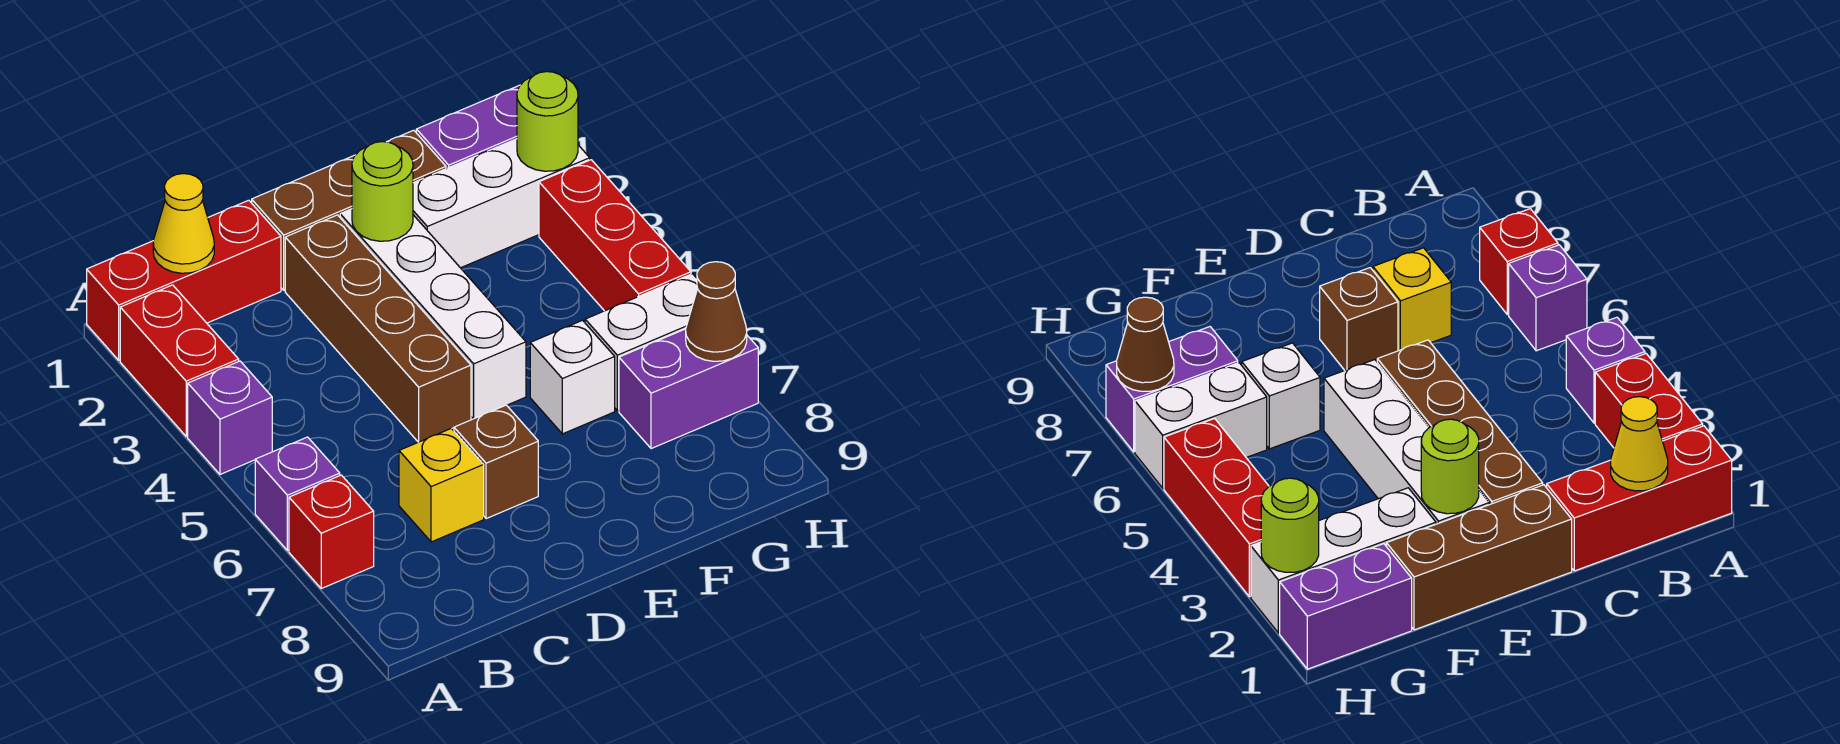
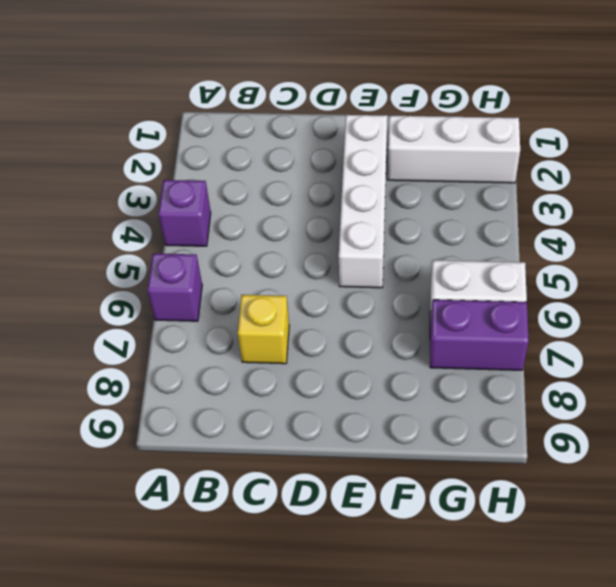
none -> red 1x3 brick [87,200,281,360]
none -> red 1x2 brick [120,285,239,436]
none -> red 1x1 brick [289,475,374,588]

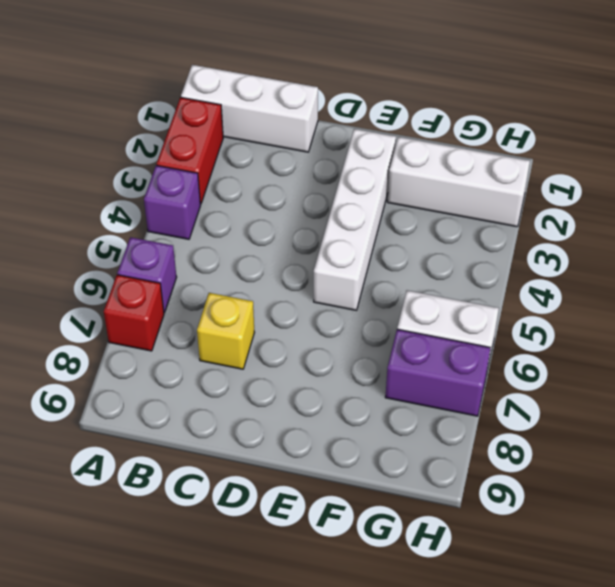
white 1x3 brick [181,65,318,152] -> red 1x3 brick [87,200,281,360]
none -> brown 1x3 brick [252,130,446,290]
none -> brown 1x4 brick [285,215,471,442]
none -> brown 1x1 brick [454,405,538,519]

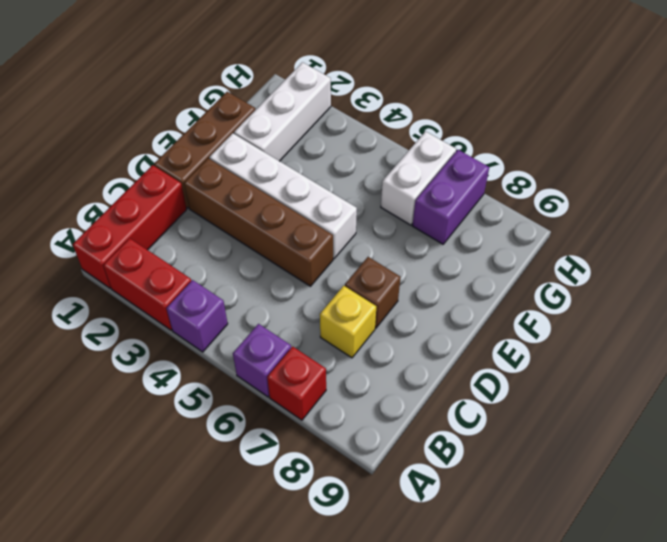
none -> white 1x1 brick [530,320,615,434]
none -> purple 1x2 brick [416,85,520,169]
none -> red 1x3 brick [539,160,691,311]

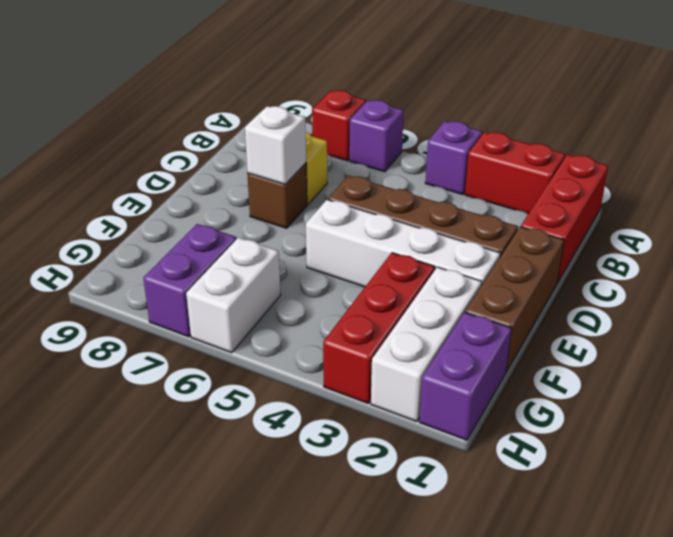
white 1x1 brick [245,106,306,184] -> white 1x1 brick moved to [530,320,615,434]
red 1x3 brick [323,253,435,403] -> red 1x3 brick turned to [539,160,691,311]
none -> yellow 1x1 cone [153,174,214,273]
none -> lime 1x1 round brick [352,142,413,241]
none -> lime 1x1 round brick [517,72,578,171]

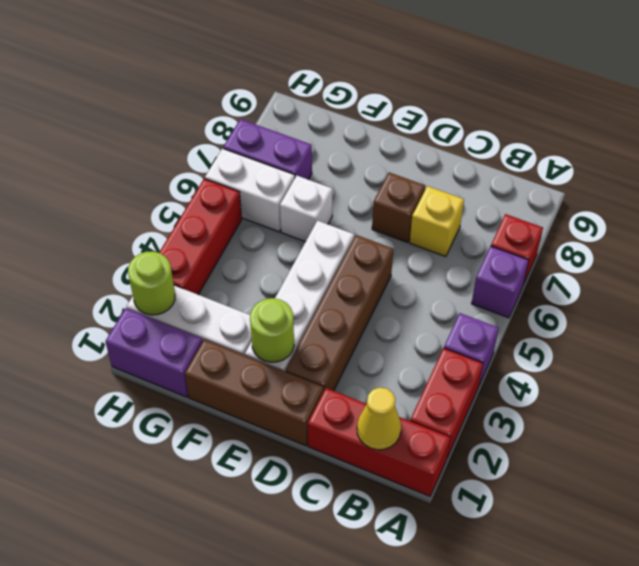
none -> brown 1x1 cone [686,262,747,361]

